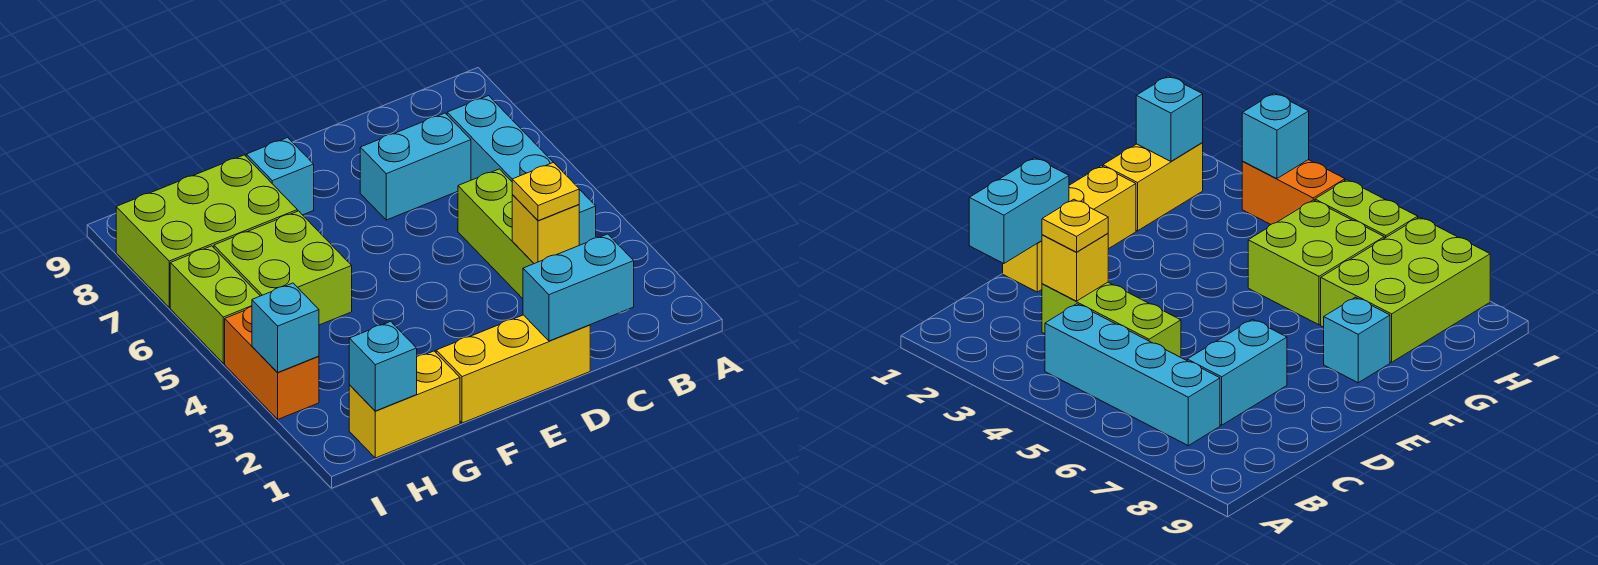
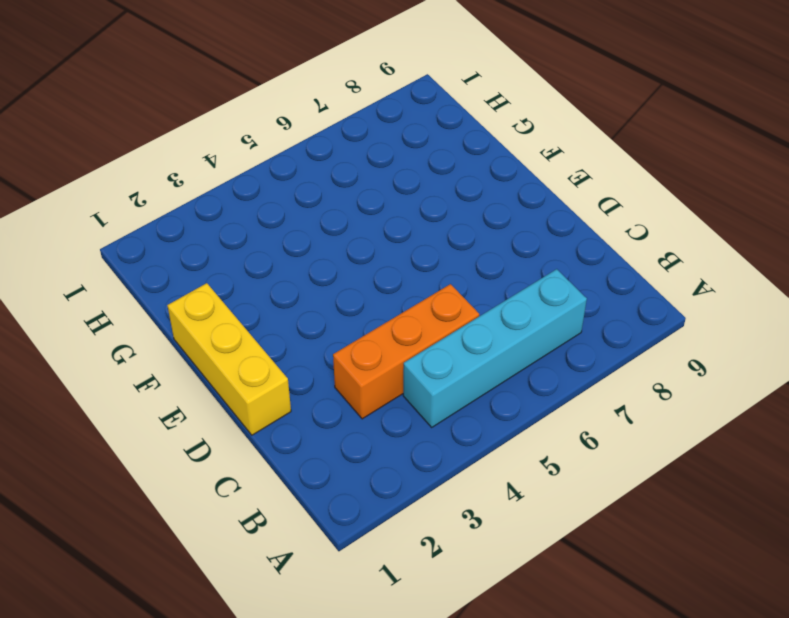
orange 1x3 brick [333,284,479,419] -> lime 1x3 brick [458,169,534,299]
none -> cyan 1x2 brick [360,113,471,220]
none -> cyan 1x1 brick [246,138,314,215]
none -> yellow 1x2 brick [349,351,460,458]

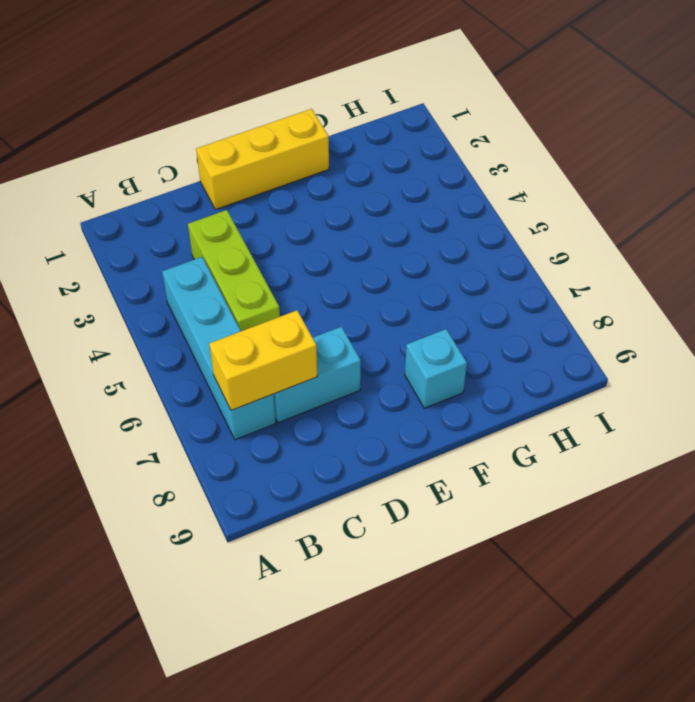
yellow 1x2 brick [209,310,317,410] -> yellow 1x2 brick moved to [349,351,460,458]
none -> lime 2x2 brick [214,211,352,325]
none -> lime 2x3 brick [116,155,297,307]
none -> orange 1x2 brick [225,306,319,419]

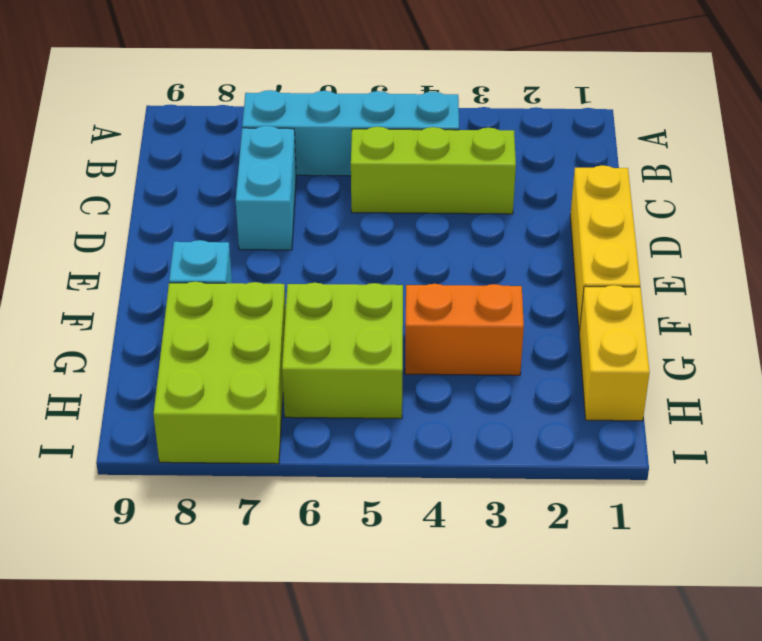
orange 1x2 brick [405,284,524,375] -> orange 1x2 brick moved to [225,306,319,419]
none -> lime 1x2 brick [170,246,260,363]
none -> cyan 1x2 brick [523,234,634,341]
none -> yellow 1x1 brick [512,195,579,264]

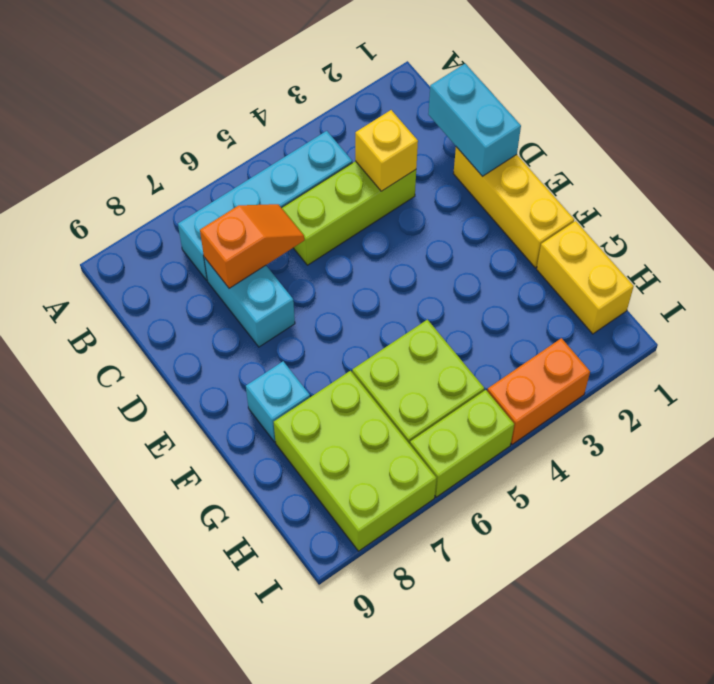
orange 1x2 slope [200,204,304,288] -> none
none -> cyan 1x1 brick [349,322,417,411]
none -> cyan 1x1 brick [252,283,319,373]
none -> yellow 1x1 plate [512,162,579,221]

